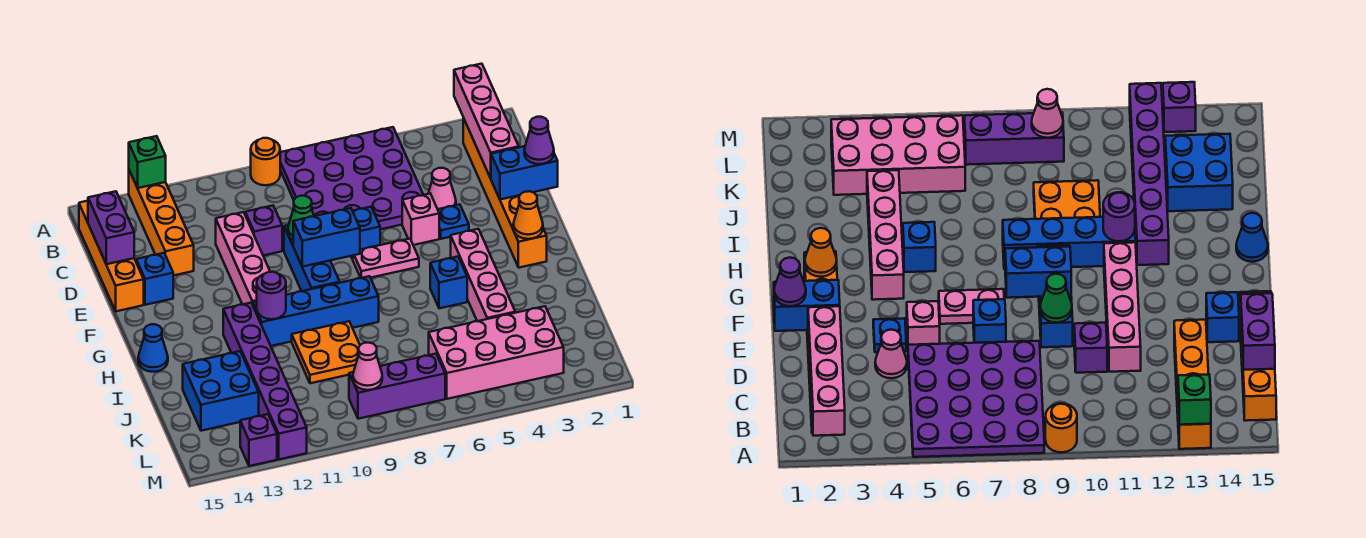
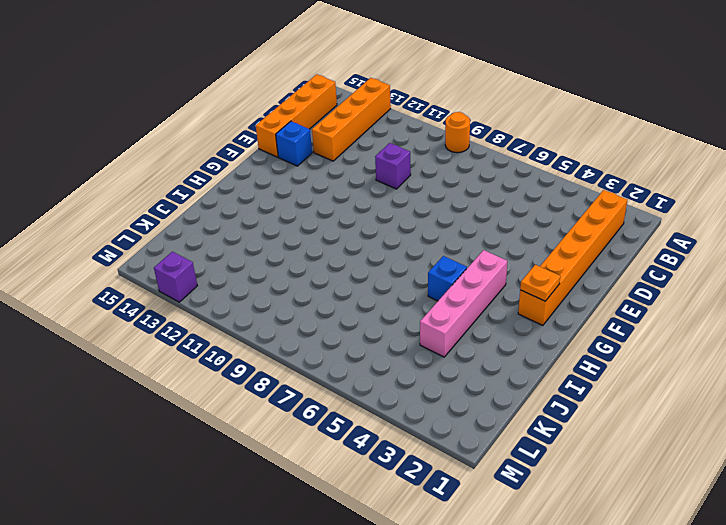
orange 1x1 plate [520,265,560,301] -> orange 1x1 cone [513,191,543,239]
none -> purple 4x4 plate [280,127,423,229]
none -> pink 1x1 cone [428,168,456,209]
none -> pink 1x4 brick [216,212,270,305]
none -> blue 1x1 plate [438,204,469,239]

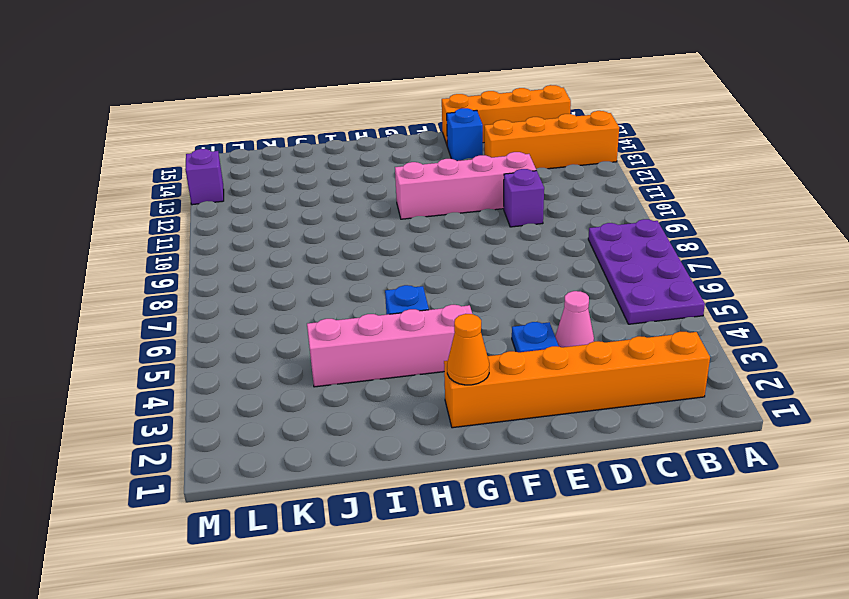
purple 2x4 plate [588,219,705,324] -> purple 4x4 plate [280,127,423,229]
none -> orange 1x1 round brick [251,138,280,185]
none -> pink 1x1 brick [402,194,439,245]
none -> blue 1x1 brick [351,207,380,259]
none -> blue 1x3 brick [284,225,340,291]

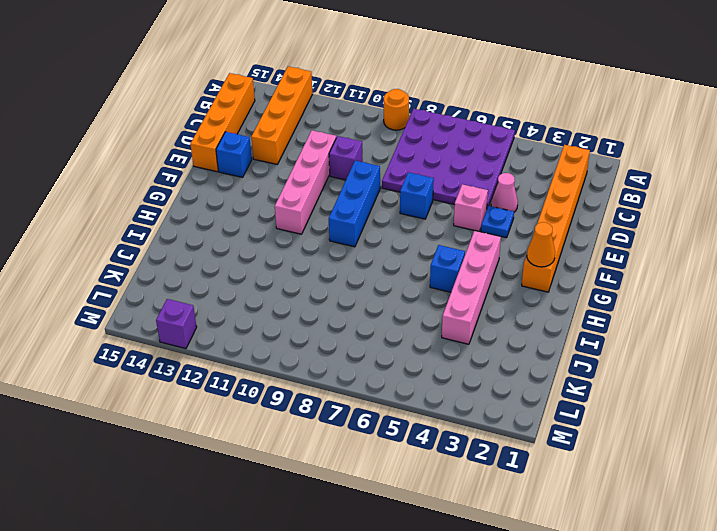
none -> pink 1x2 plate [353,239,419,278]
none -> blue 1x4 brick [253,276,379,346]
none -> purple 1x6 brick [223,303,307,459]
none -> blue 1x1 cone [138,324,168,372]

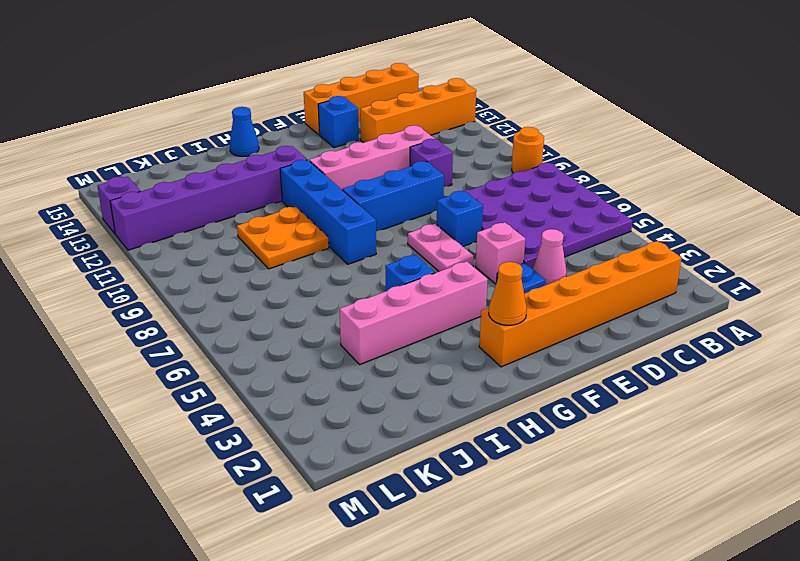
none -> blue 2x2 brick [183,351,259,431]
none -> pink 2x4 brick [429,306,564,399]
none -> purple 1x3 brick [349,354,445,419]
none -> pink 1x4 brick [454,64,519,178]

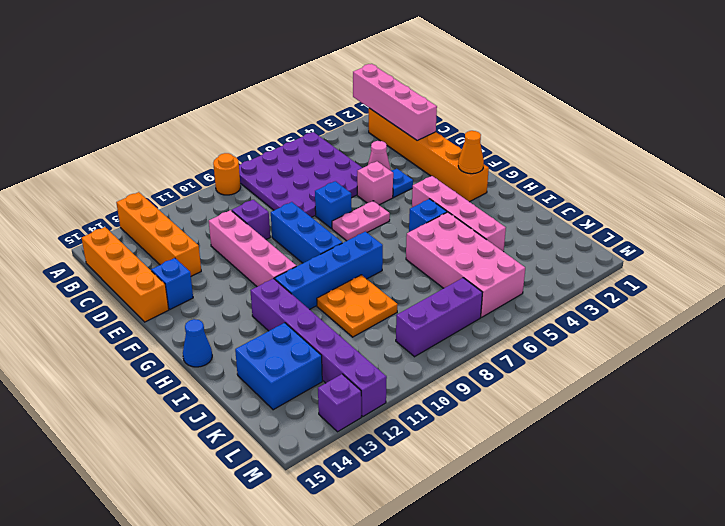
pink 2x4 brick [406,212,525,317] -> pink 2x4 brick turned to [429,306,564,399]
none -> green 1x1 brick [129,136,166,188]
none -> purple 1x2 brick [88,191,134,264]
none -> blue 1x2 brick [491,146,558,199]
none -> green 1x1 cone [288,196,314,240]

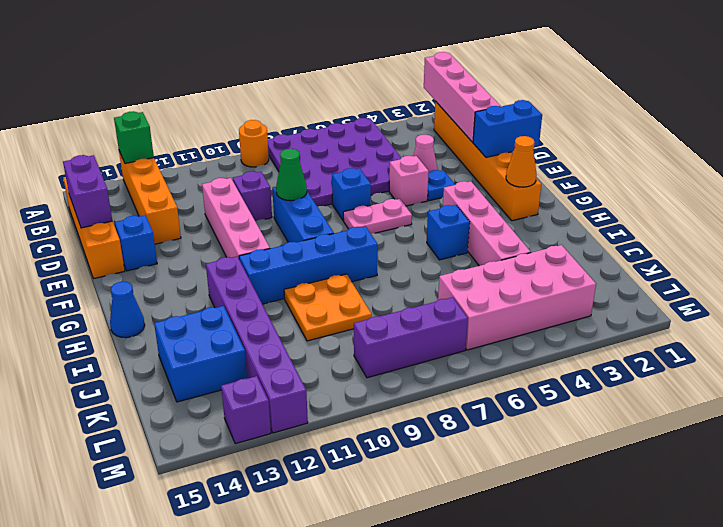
none -> blue 1x2 brick [293,208,360,267]
none -> purple 1x1 round brick [257,272,286,319]
none -> pink 1x1 cone [353,343,382,390]
none -> purple 1x1 cone [524,117,554,164]

